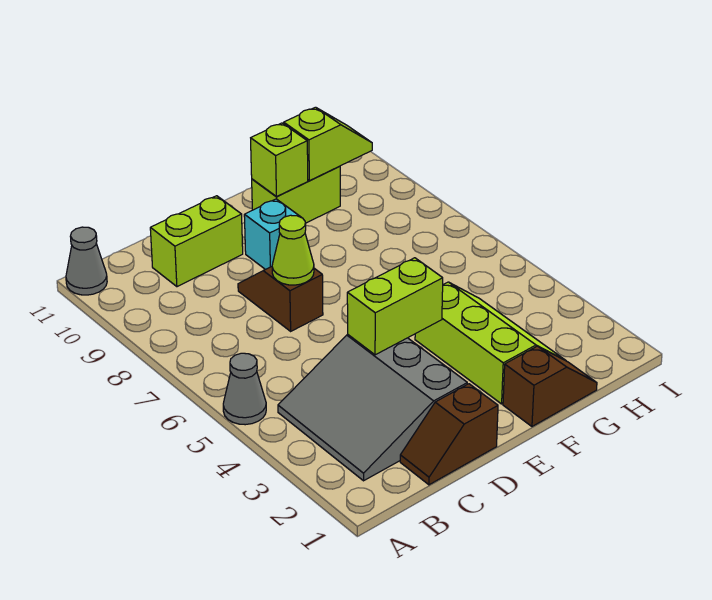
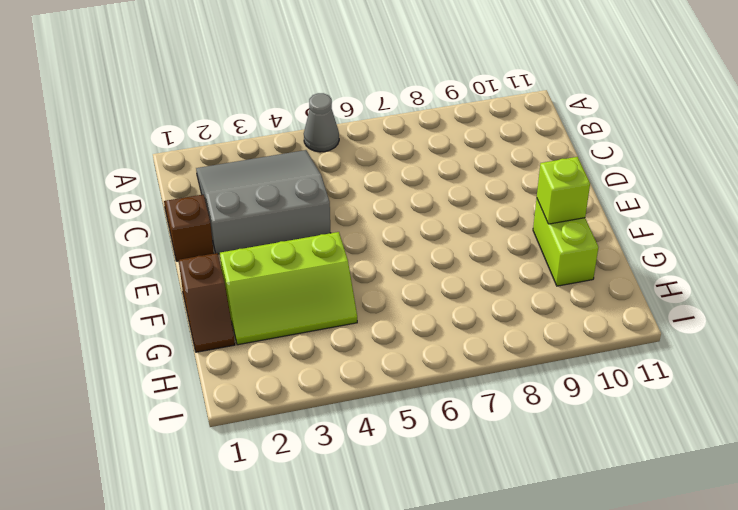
none -> grey 1x1 cone [66,227,107,295]
none -> lime 1x2 brick [150,196,243,287]
none -> brown 1x2 slope [238,267,323,331]

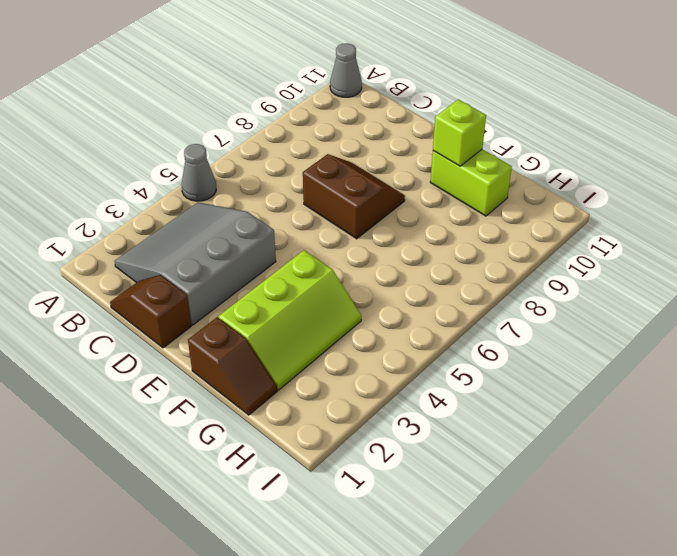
brown 2x2 slope [303,154,405,239] -> brown 1x2 slope [238,267,323,331]
none -> lime 1x2 brick [150,196,243,287]
none -> cyan 1x1 brick [244,199,300,270]
none -> lime 1x2 brick [347,258,443,355]

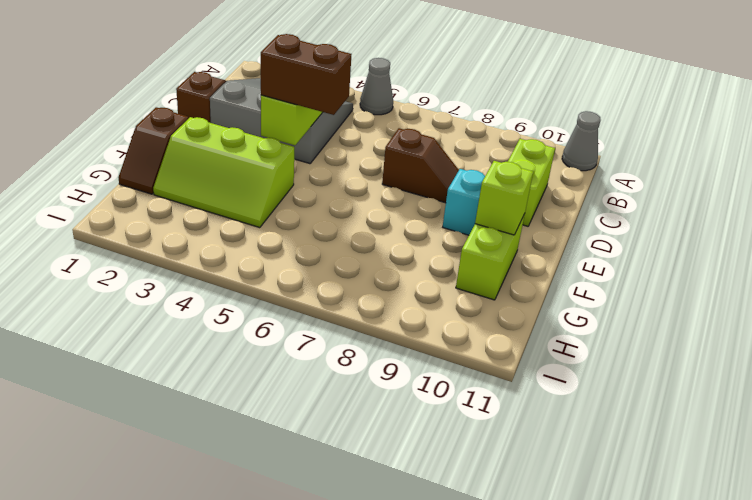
brown 1x2 brick [261,34,352,115] -> none
none -> lime 1x1 cone [272,215,314,285]
none -> lime 1x2 slope [284,107,372,181]

